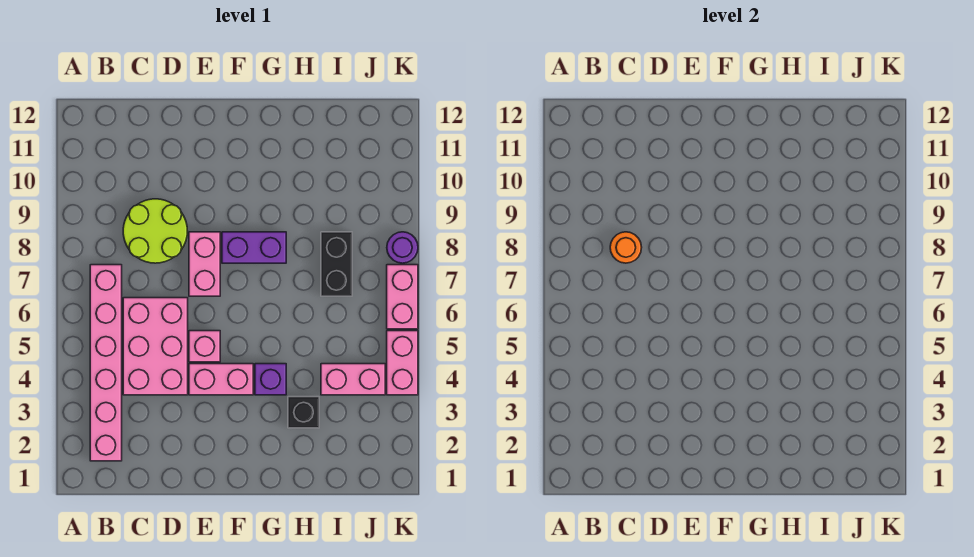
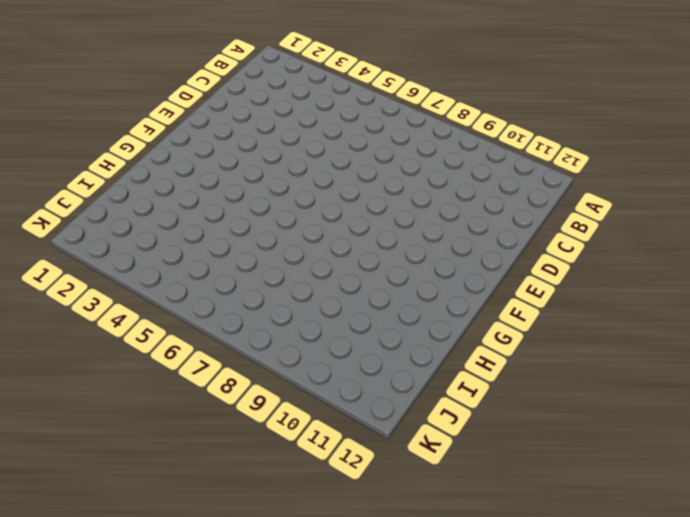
none -> pink 1x6 brick [90,265,122,461]
none -> pink 2x3 brick [123,298,188,395]
none -> lime 2x2 round brick [123,199,187,263]

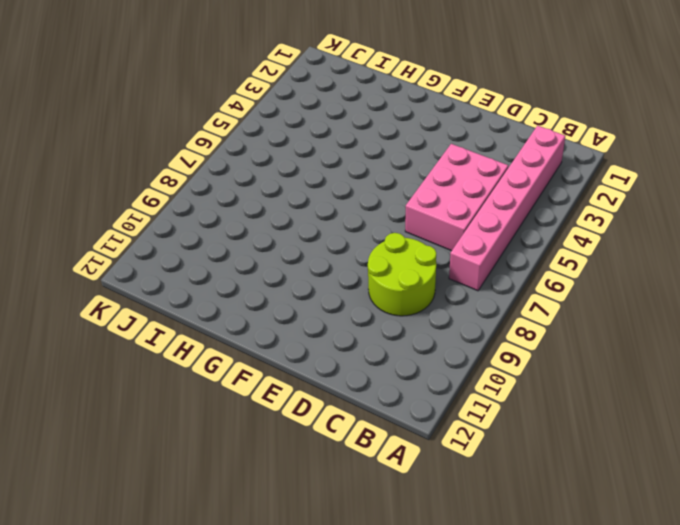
none -> pink 1x2 brick [189,364,253,395]
none -> pink 1x1 brick [189,331,220,362]
none -> pink 1x2 brick [189,232,220,296]

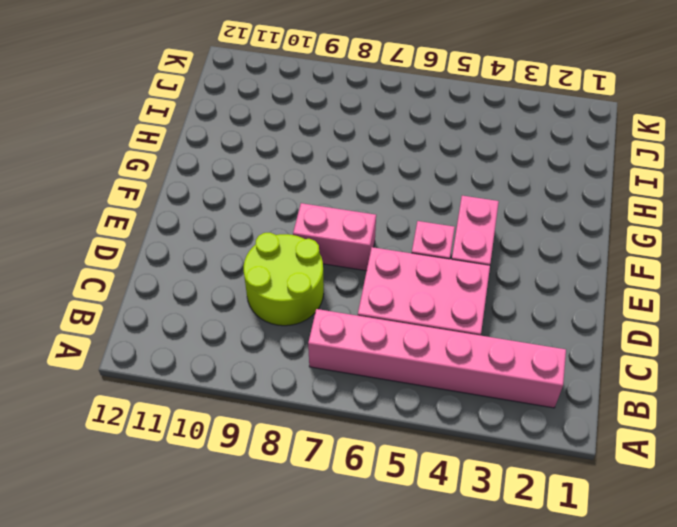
none -> purple 1x2 brick [222,232,286,263]
none -> purple 1x1 brick [255,364,286,395]
none -> black 1x1 brick [288,397,319,428]

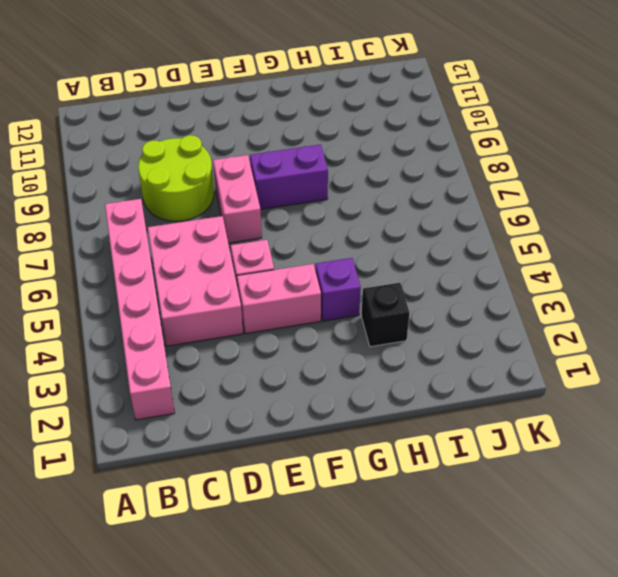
none -> pink 1x2 brick [321,364,385,395]
none -> black 1x2 brick [321,232,352,296]
none -> pink 1x2 brick [387,331,418,395]

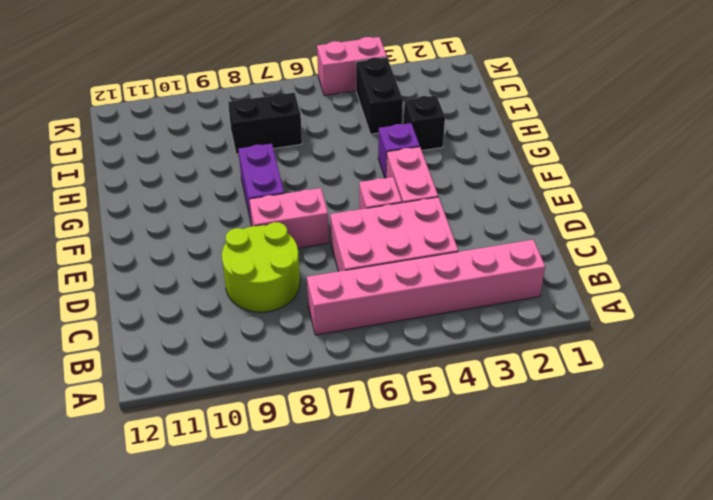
black 1x2 brick [356,57,403,134] -> pink 1x2 brick [321,364,385,395]
none -> pink 1x2 brick [387,265,418,329]
none -> purple 1x1 round brick [387,232,418,263]
none -> orange 1x1 round brick [610,232,642,263]

